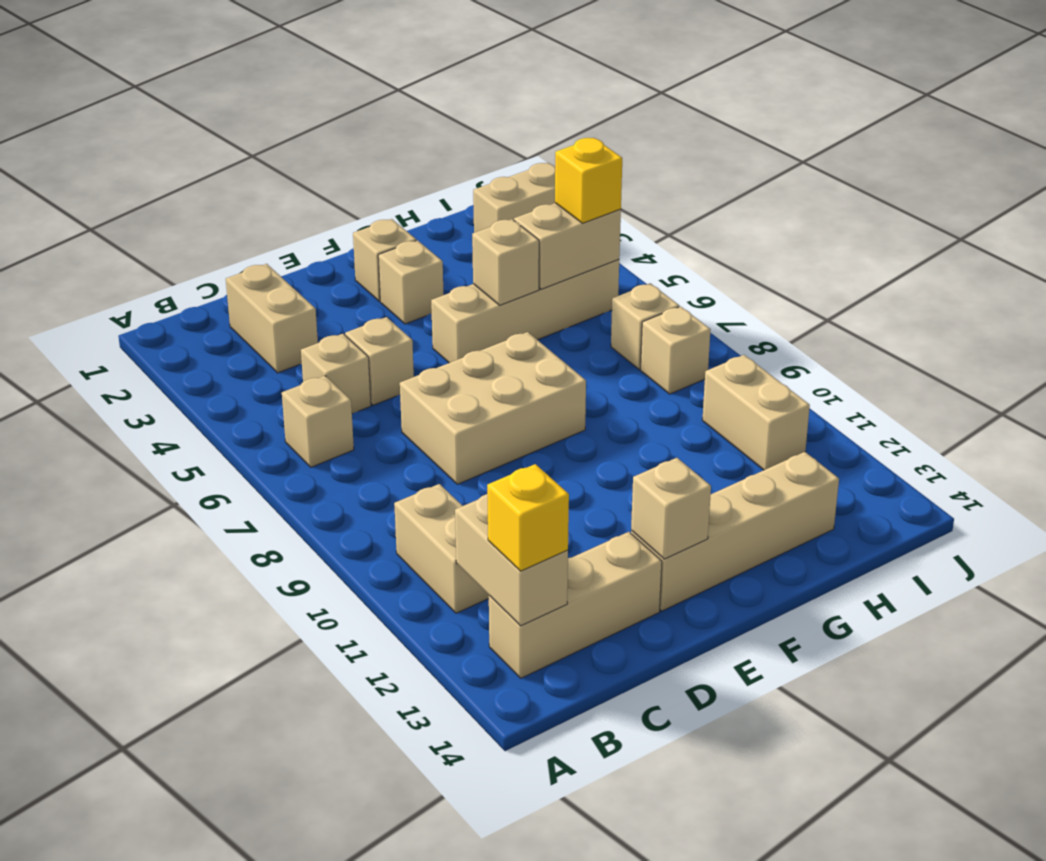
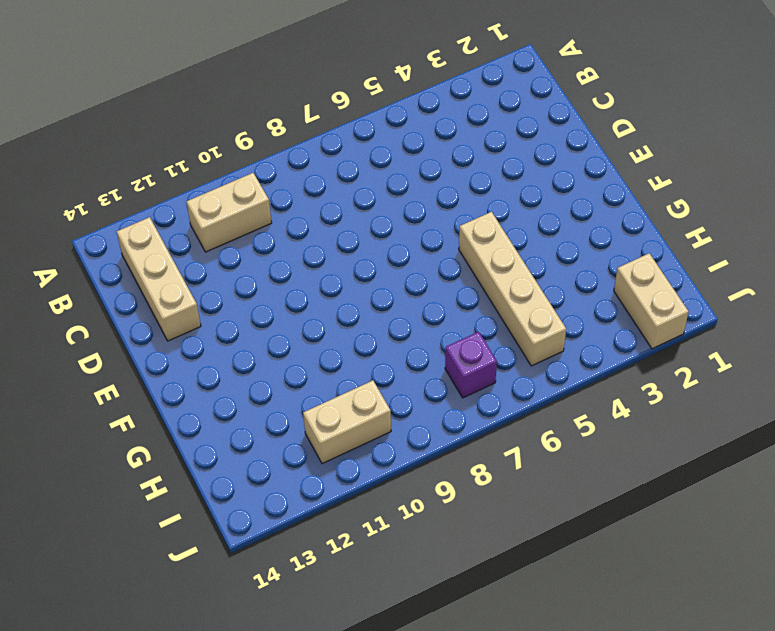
purple 1x1 brick [445,332,497,398] -> tan 1x1 brick [611,283,679,370]
none -> tan 1x1 brick [282,376,354,467]
none -> tan 1x2 brick [226,264,318,373]
none -> tan 1x1 brick [301,334,371,414]

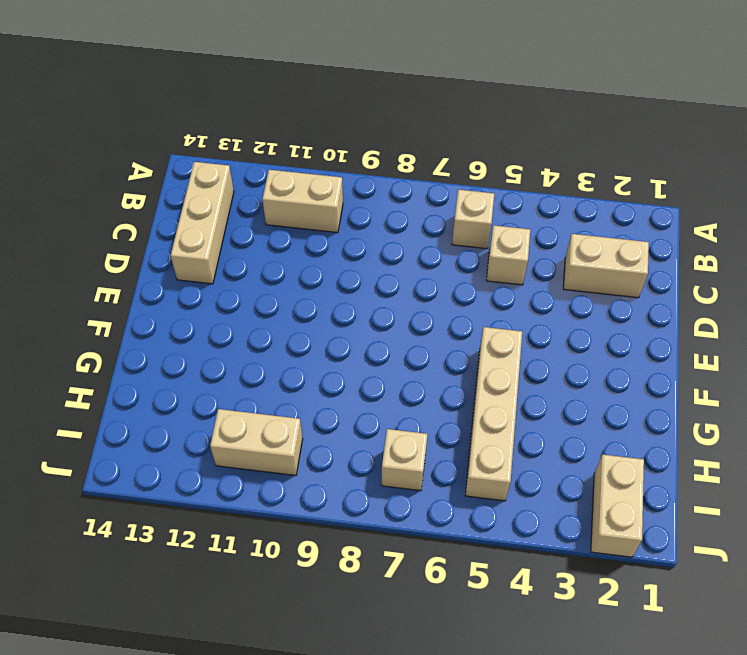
none -> tan 1x1 brick [345,317,414,405]
none -> tan 2x3 brick [400,332,586,484]
none -> tan 1x4 brick [631,452,839,611]

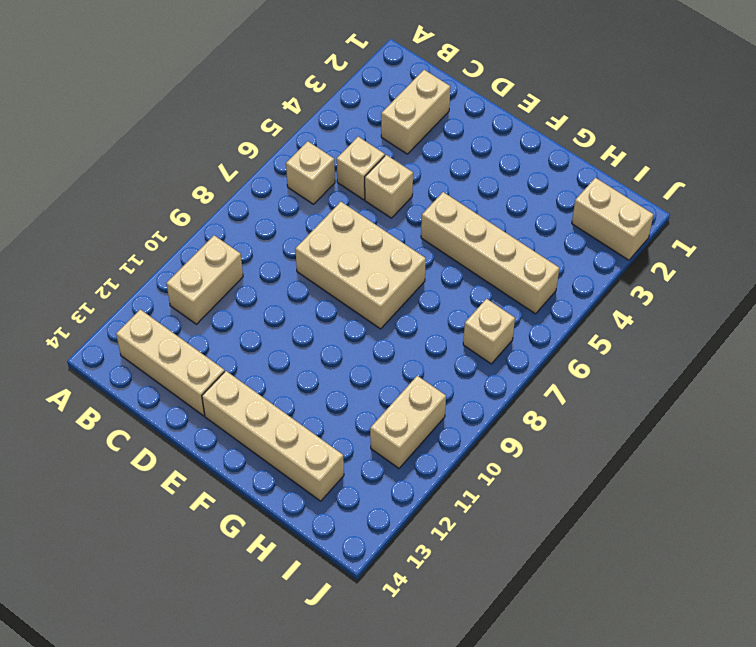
none -> tan 1x1 brick [353,219,416,301]
none -> tan 1x1 brick [378,240,443,324]
none -> tan 1x1 brick [641,306,711,394]

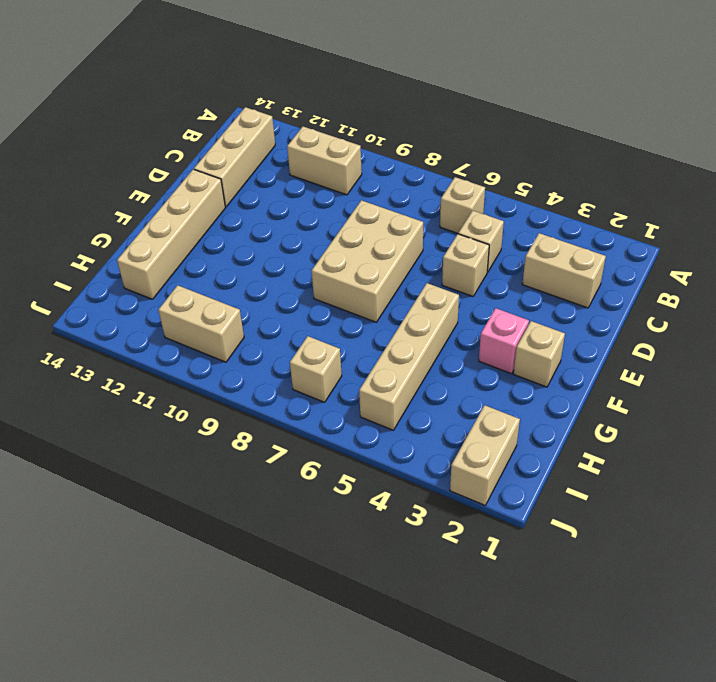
pink 1x1 brick [479,308,529,374] -> tan 1x1 brick [378,240,443,324]
none -> tan 1x1 brick [641,306,711,394]
none -> tan 1x2 brick [455,494,568,626]
none -> tan 1x1 brick [631,458,711,559]

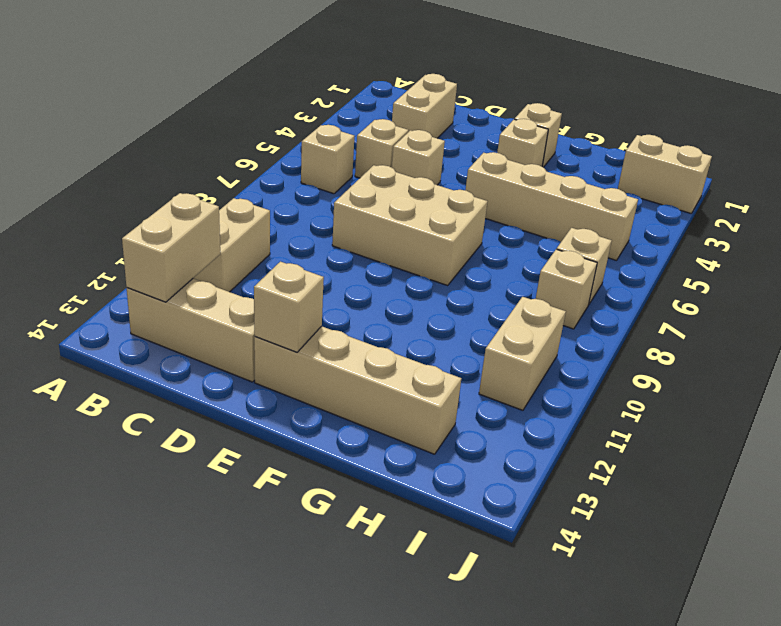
none -> tan 1x1 brick [472,219,539,305]
none -> tan 1x2 brick [514,203,621,289]
none -> yellow 1x1 brick [487,464,569,571]

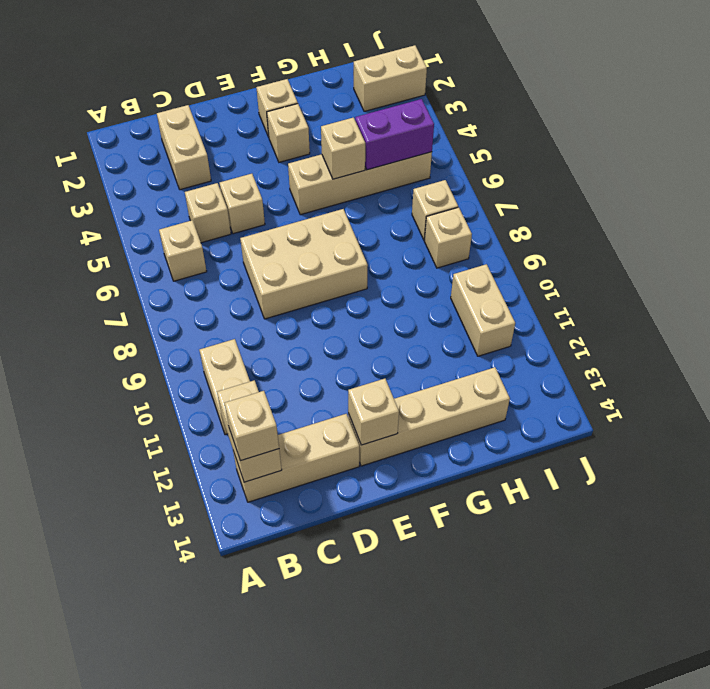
tan 1x1 brick [224,391,279,461] -> yellow 1x1 brick [487,464,569,571]
purple 1x2 brick [355,99,434,170] -> tan 1x2 brick [514,203,621,289]
none -> yellow 1x1 brick [555,138,622,223]

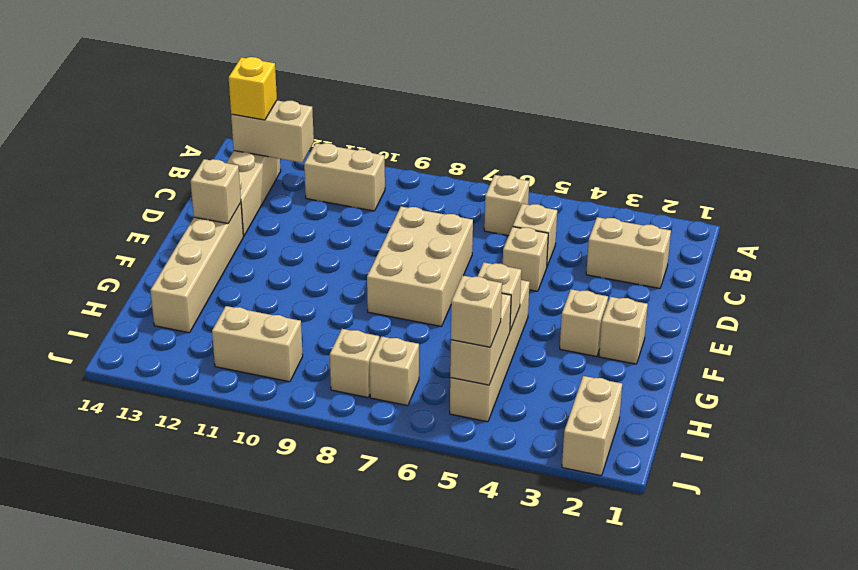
tan 1x1 brick [451,276,502,347] -> yellow 1x1 brick [555,138,622,223]

